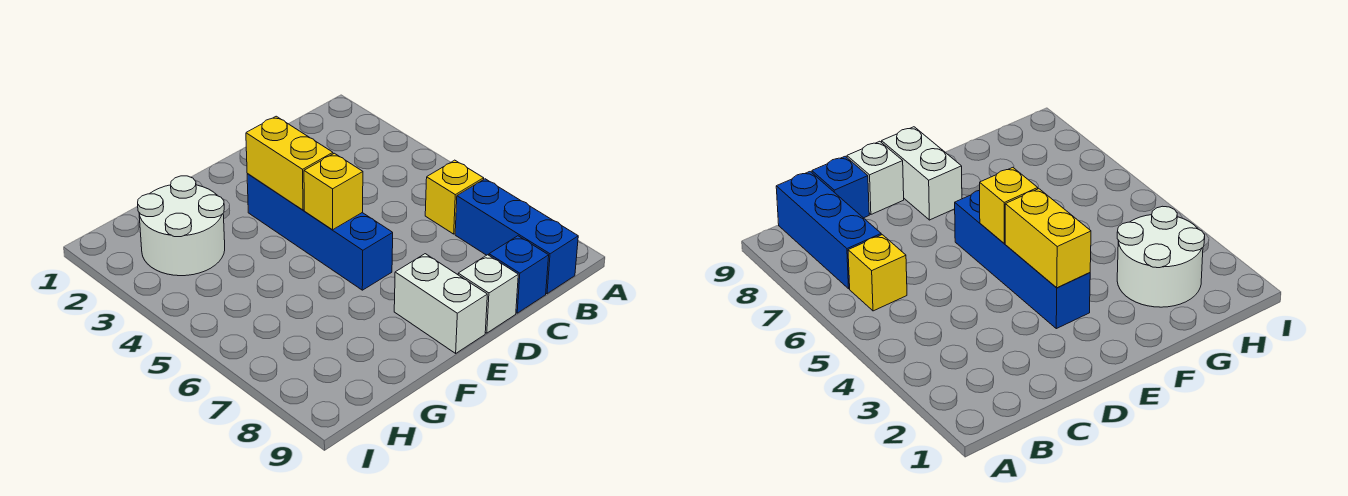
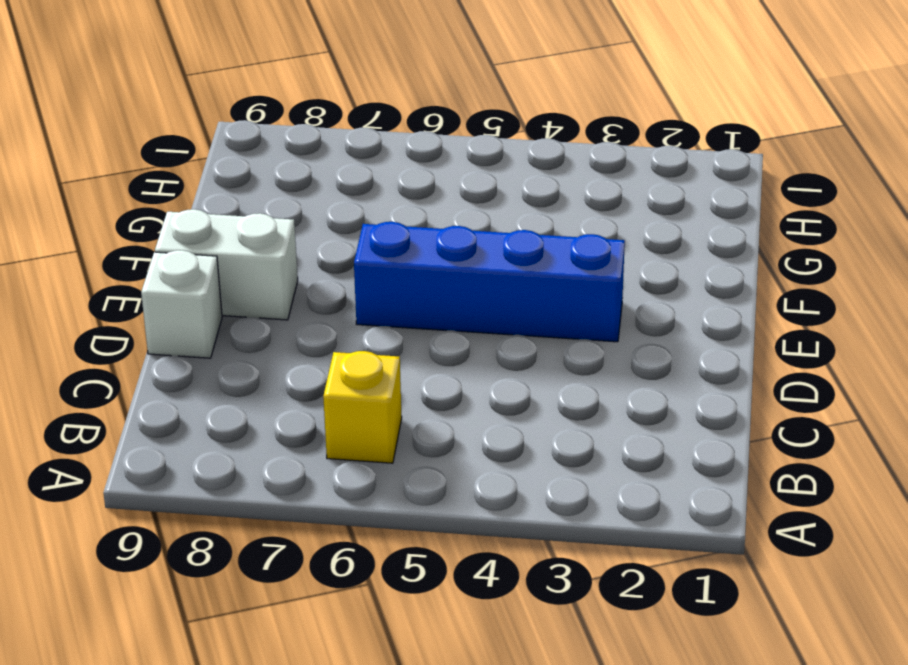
none -> blue 1x3 brick [455,179,578,294]
none -> blue 1x1 brick [489,236,549,313]

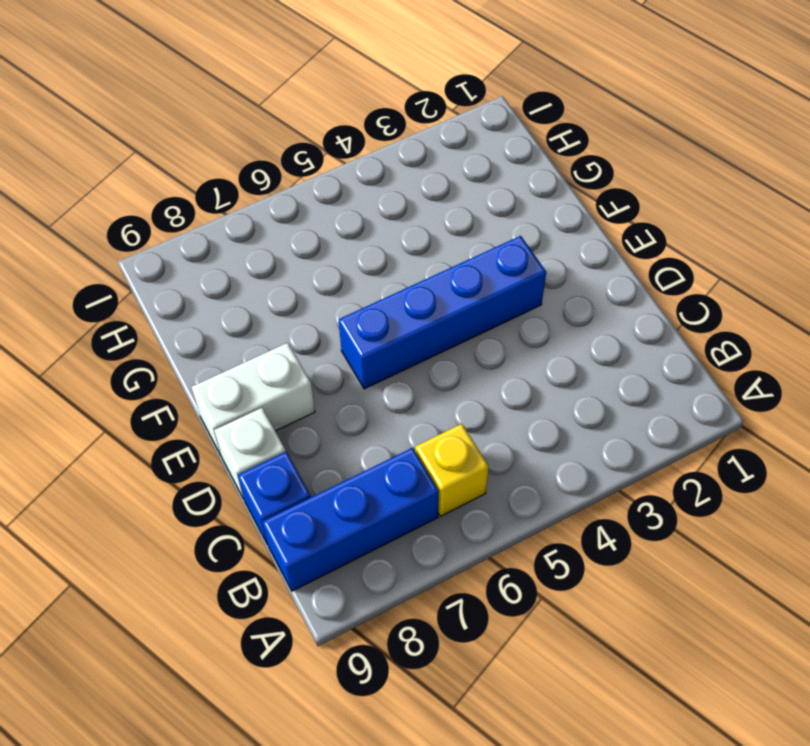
none -> white 2x2 round brick [138,176,225,276]
none -> yellow 1x2 brick [246,116,333,210]

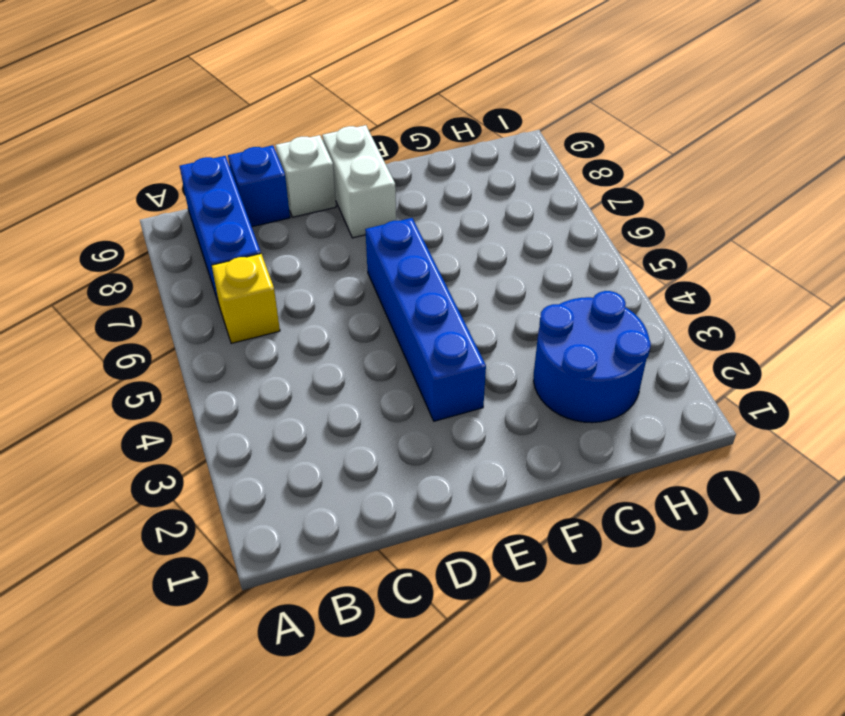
blue 2x2 round brick [534,291,651,423] -> white 2x2 round brick [138,176,225,276]
none -> yellow 1x2 brick [246,116,333,210]
none -> yellow 1x1 brick [304,153,363,230]

